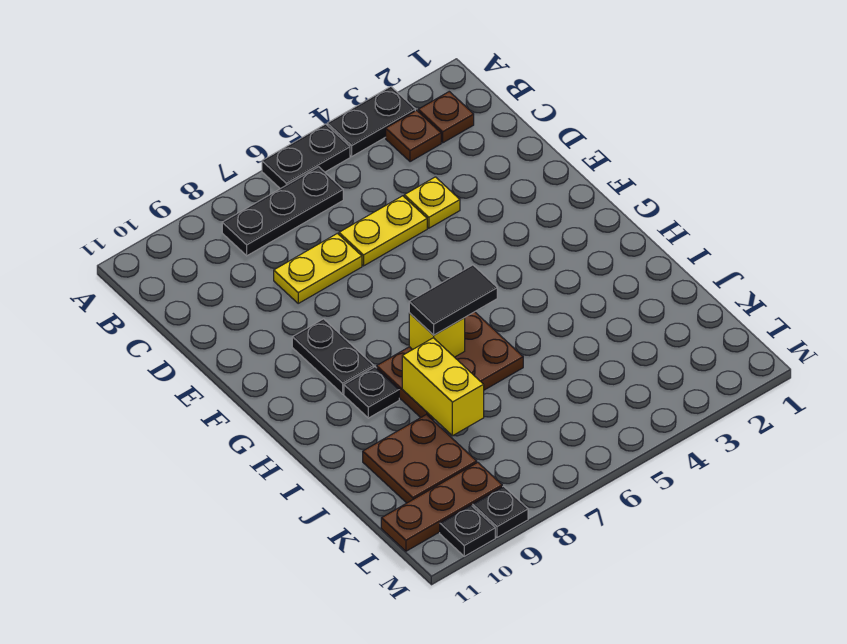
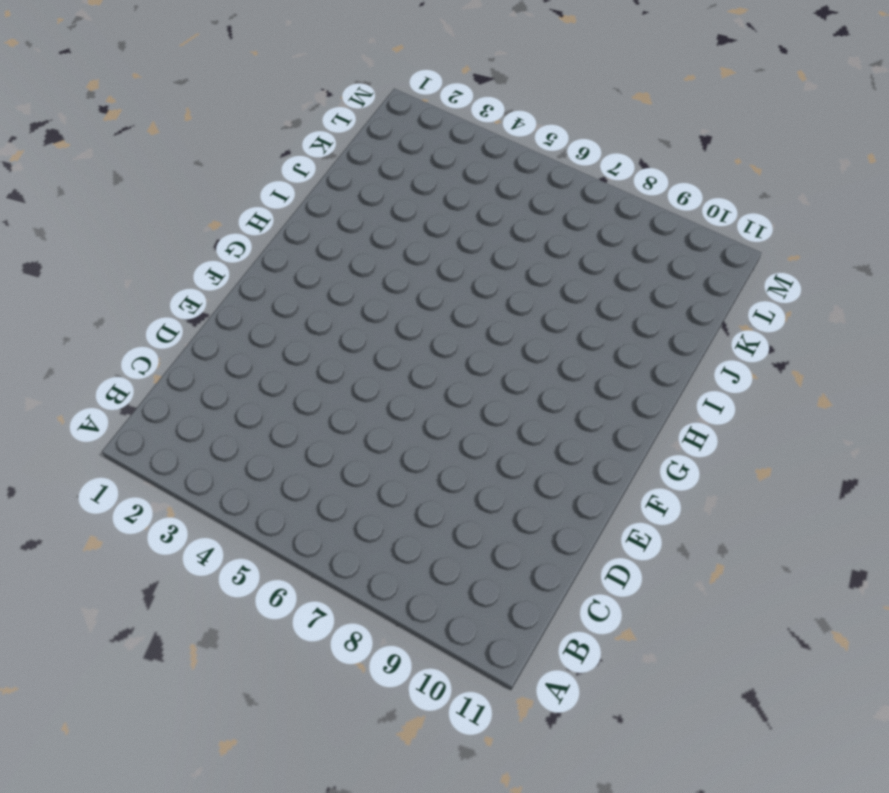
none -> black 1x2 plate [327,87,415,156]
none -> black 1x2 plate [262,124,350,189]
none -> brown 1x1 plate [418,92,474,143]

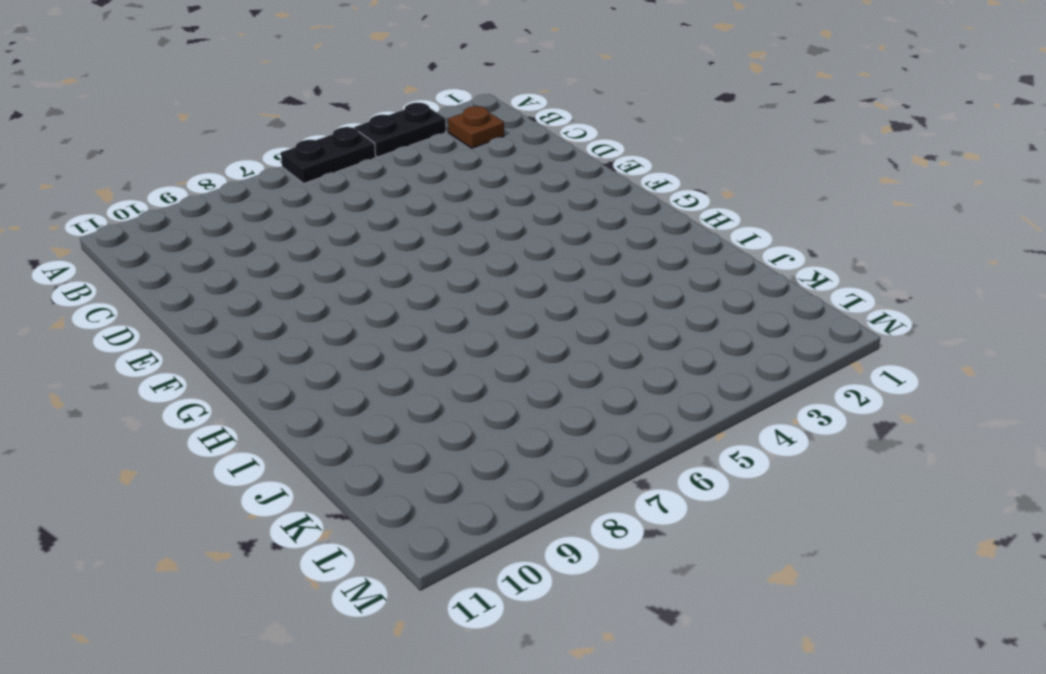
none -> brown 1x1 plate [386,110,441,162]
none -> black 1x3 plate [222,167,343,256]
none -> yellow 1x1 plate [404,177,460,228]

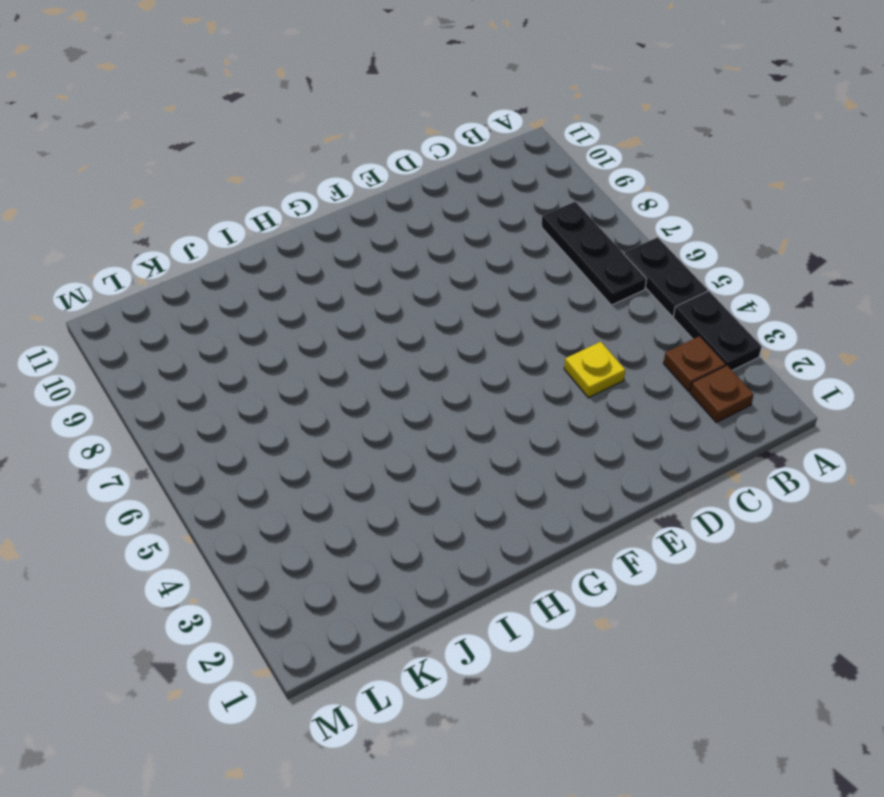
none -> yellow 1x2 plate [339,196,427,266]
none -> yellow 1x2 plate [274,233,362,303]
none -> black 1x2 plate [292,319,374,394]

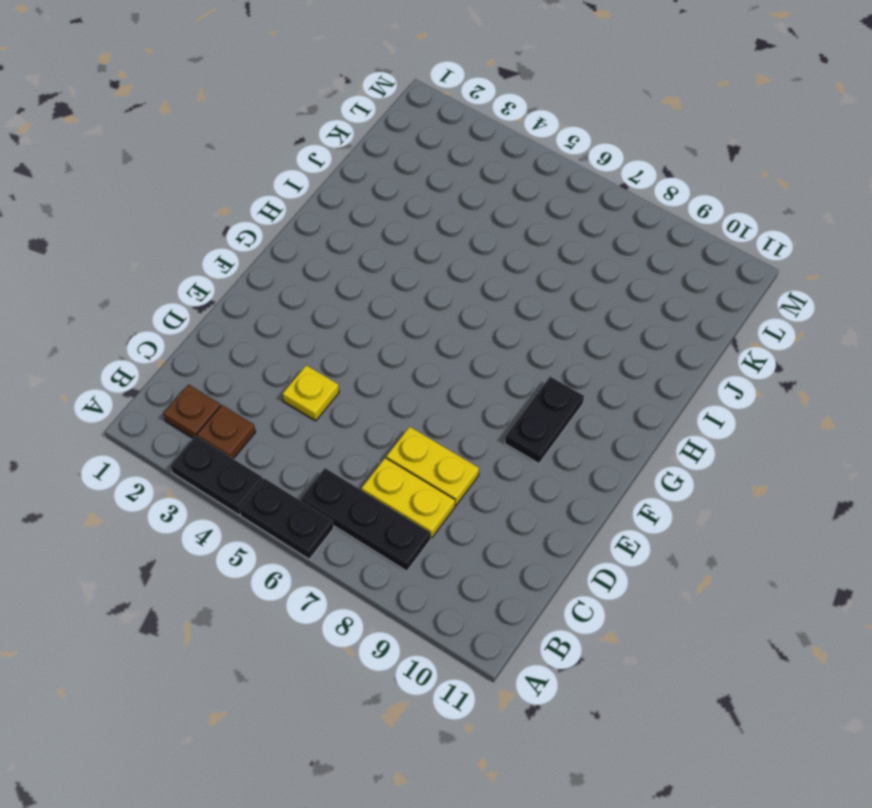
yellow 1x2 plate [361,458,455,538] -> yellow 1x2 plate moved to [339,196,427,266]
none -> brown 2x3 plate [377,312,523,420]
none -> black 1x1 plate [344,367,399,418]
none -> brown 2x2 plate [363,414,477,503]

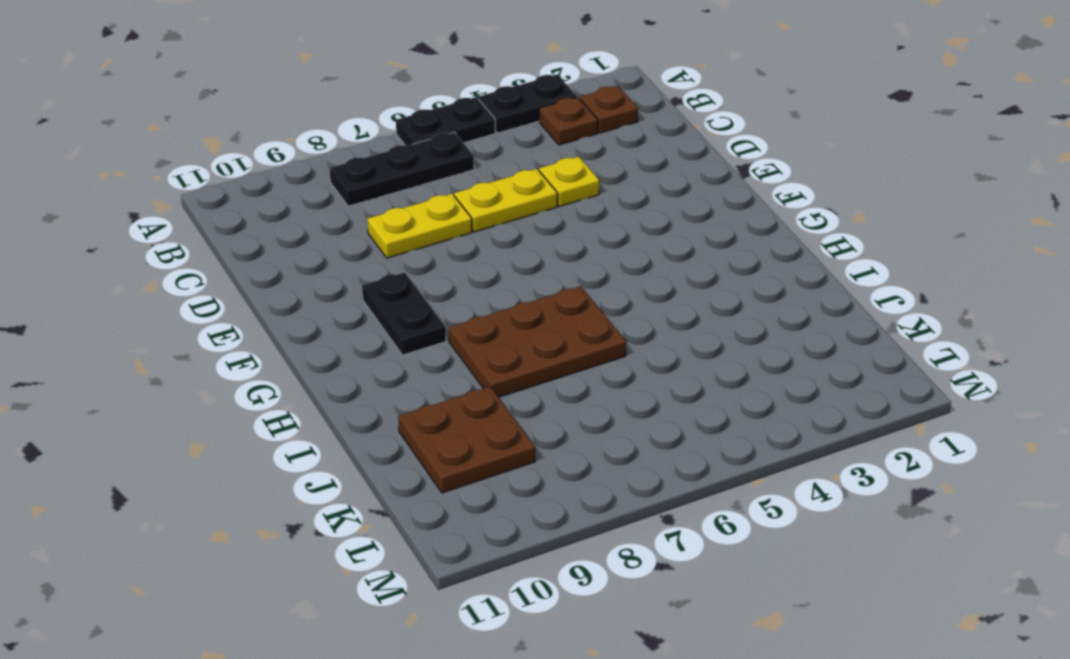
none -> black 1x1 plate [344,367,399,418]
none -> brown 1x3 plate [381,462,502,551]
none -> black 1x1 plate [472,486,528,537]

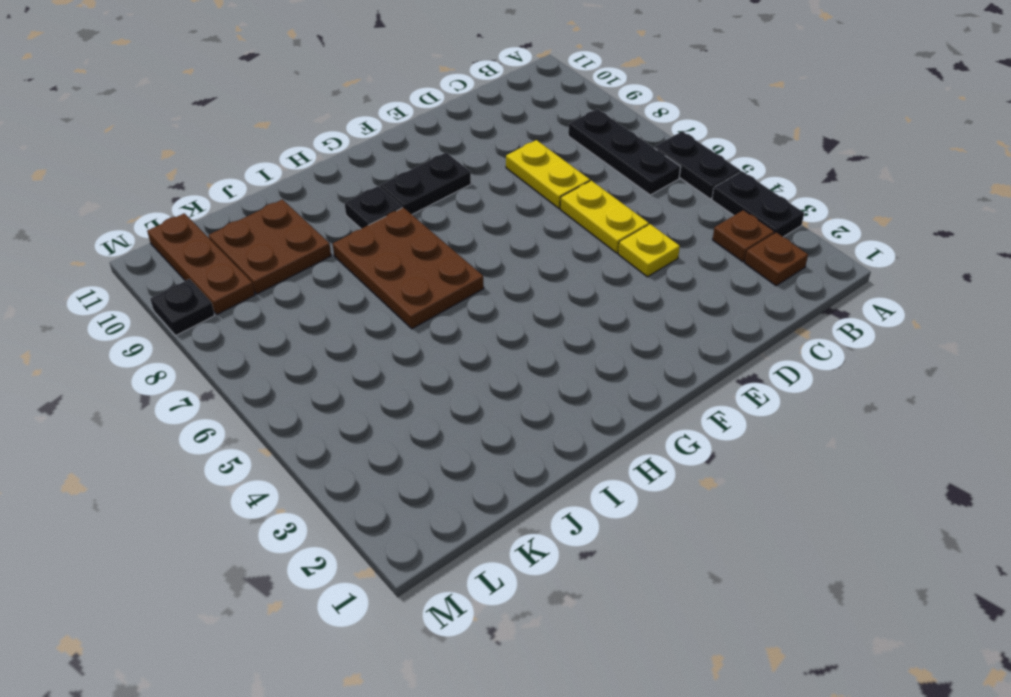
none -> black 1x1 plate [440,505,495,556]
none -> yellow 1x1 brick [409,313,465,357]
none -> yellow 1x2 brick [402,338,484,436]

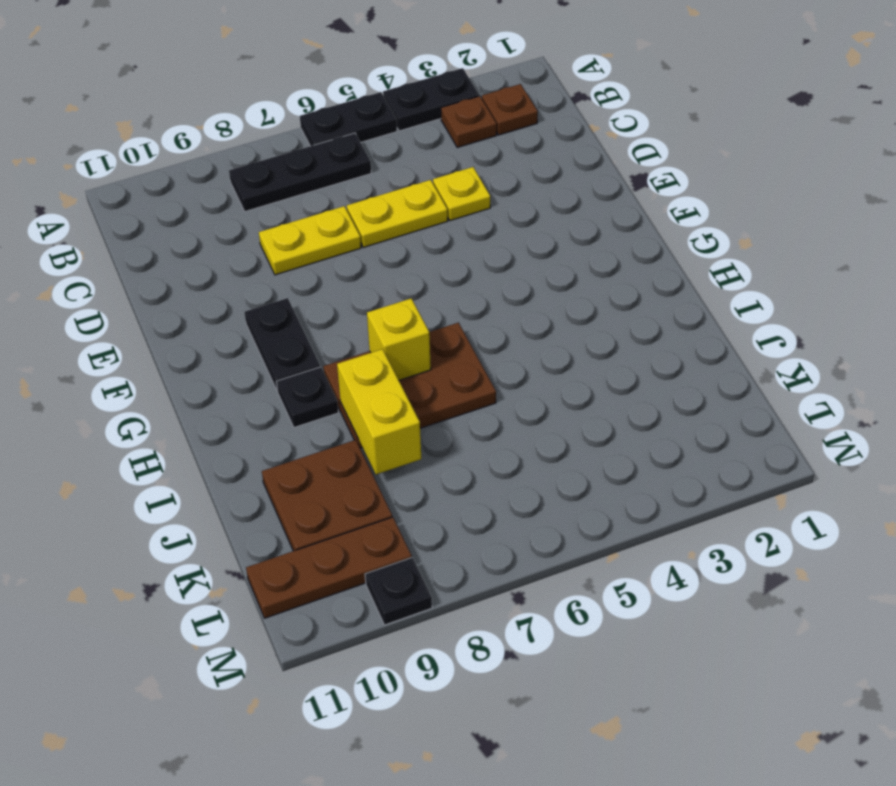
none -> black 1x1 plate [440,505,495,556]
none -> black 1x2 tile [409,265,497,335]

